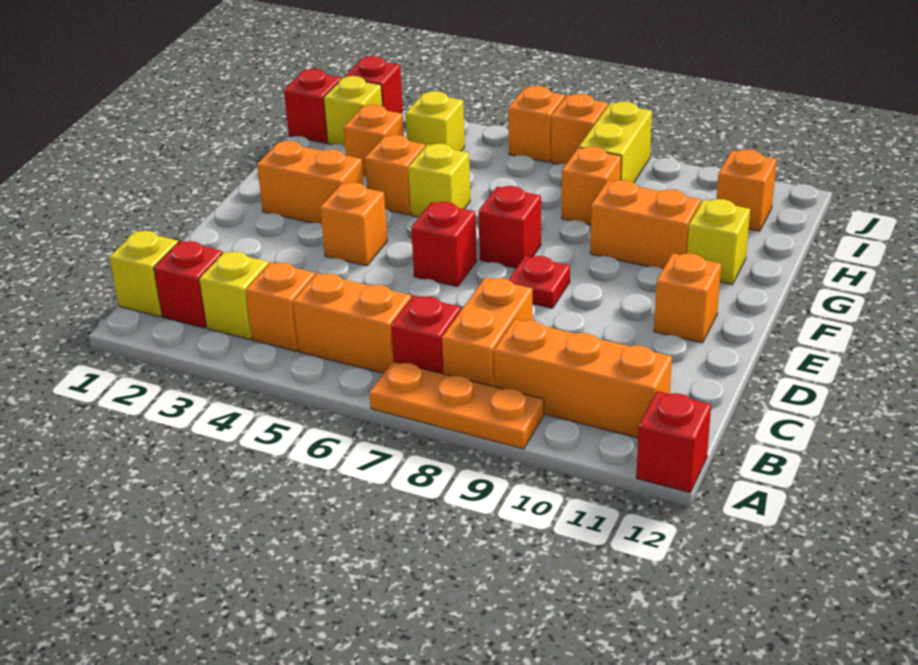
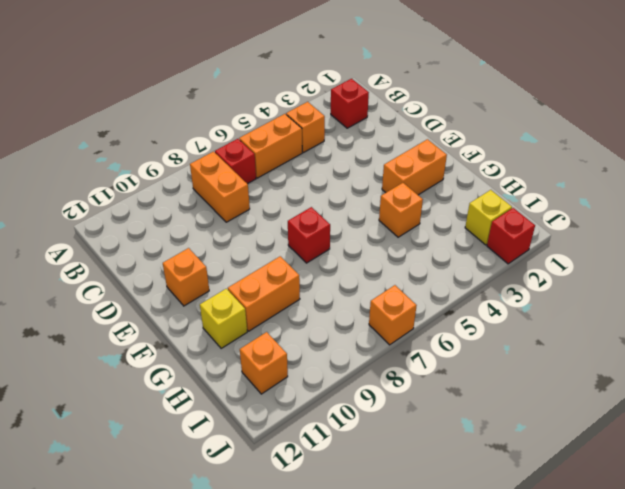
none -> orange 1x3 plate [369,361,544,449]
none -> red 1x1 brick [636,391,711,493]
none -> yellow 1x1 brick [109,231,178,317]
none -> yellow 1x1 brick [199,252,268,339]

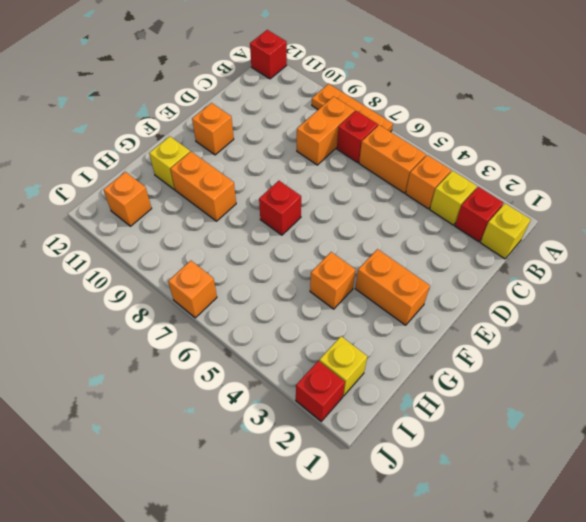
none -> orange 1x3 brick [494,319,672,438]
none -> orange 1x1 brick [320,183,387,266]
none -> red 1x1 brick [411,202,477,287]
none -> red 1x1 plate [508,256,570,308]

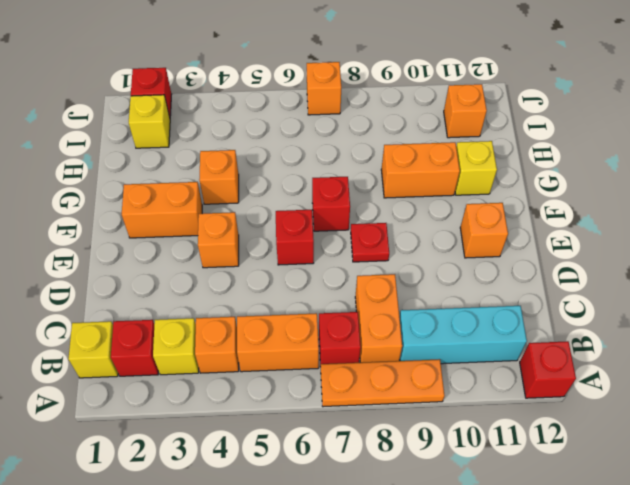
cyan 1x3 brick [399,306,527,364] -> orange 1x3 brick [494,319,672,438]
none -> yellow 1x1 brick [408,144,470,217]
none -> orange 1x1 brick [344,105,404,177]
none -> orange 1x1 brick [562,146,622,225]
none -> red 1x1 brick [284,69,341,143]

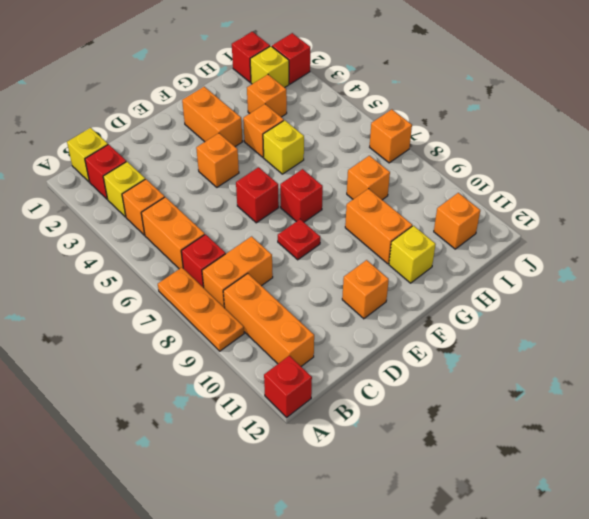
none -> yellow 1x1 brick [405,91,465,151]
none -> yellow 1x2 brick [579,101,652,183]
none -> orange 1x1 brick [508,86,565,162]

